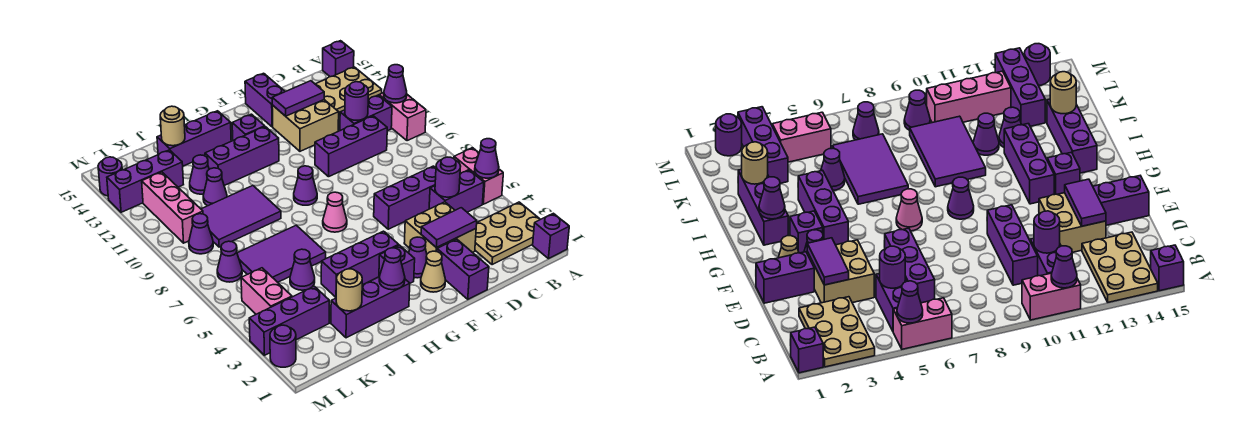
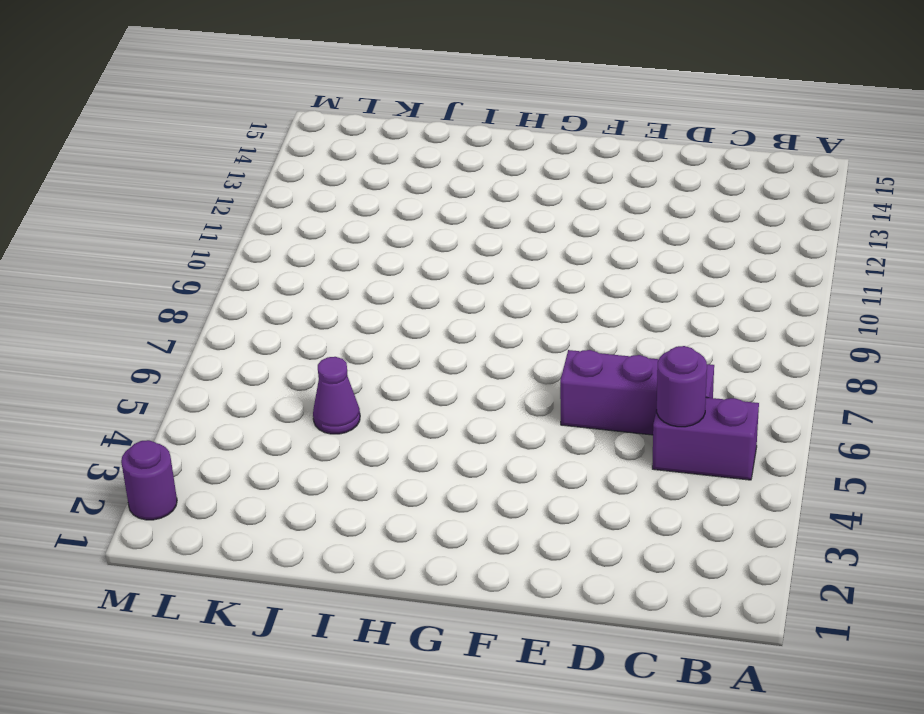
none -> purple 1x1 brick [533,213,569,259]
none -> tan 2x3 plate [475,202,540,265]
none -> pink 1x2 brick [454,148,503,204]
none -> pink 1x2 brick [379,93,426,141]

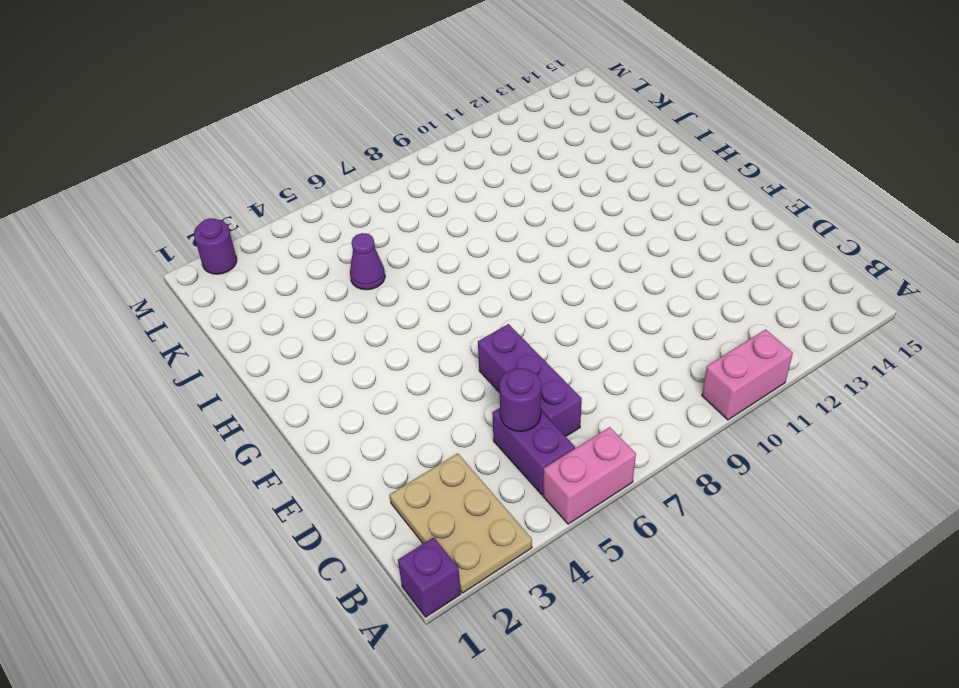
none -> tan 2x3 plate [315,67,382,115]
none -> purple 1x1 brick [323,41,354,77]
none -> purple 1x2 brick [340,95,392,131]
none -> purple 1x3 brick [315,116,387,177]

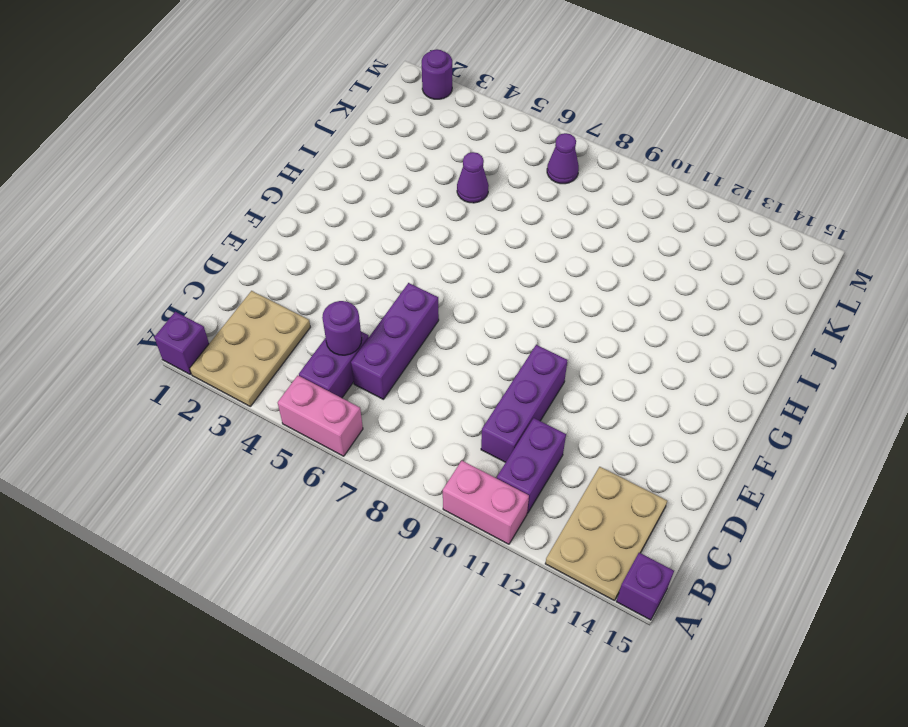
none -> tan 2x2 brick [404,202,476,254]
none -> tan 2x2 brick [272,100,339,151]
none -> purple 1x2 brick [437,239,489,299]
none -> purple 1x2 brick [245,73,285,127]

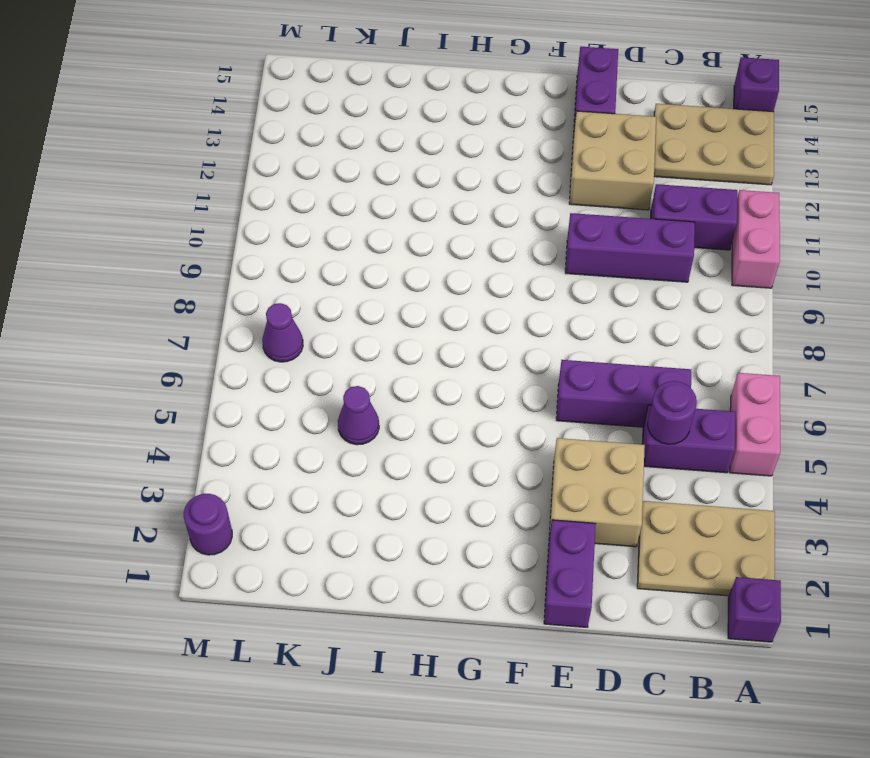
none -> tan 1x1 cone [421,251,446,292]
none -> purple 1x1 cone [409,237,427,278]
none -> purple 1x1 brick [379,245,415,283]
none -> purple 1x3 brick [321,231,398,297]

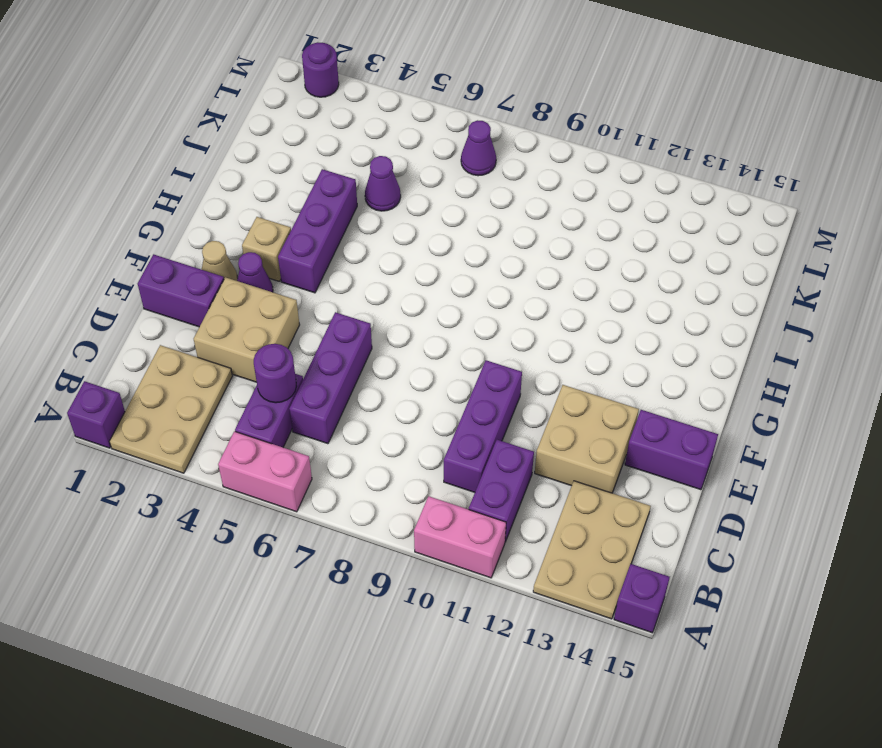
tan 1x1 brick [242,217,291,282] -> purple 1x1 brick [379,245,415,283]
none -> pink 1x1 cone [323,192,347,232]
none -> purple 1x1 cone [294,166,317,205]
none -> purple 1x3 brick [205,127,279,186]
none -> purple 1x1 brick [232,114,265,140]

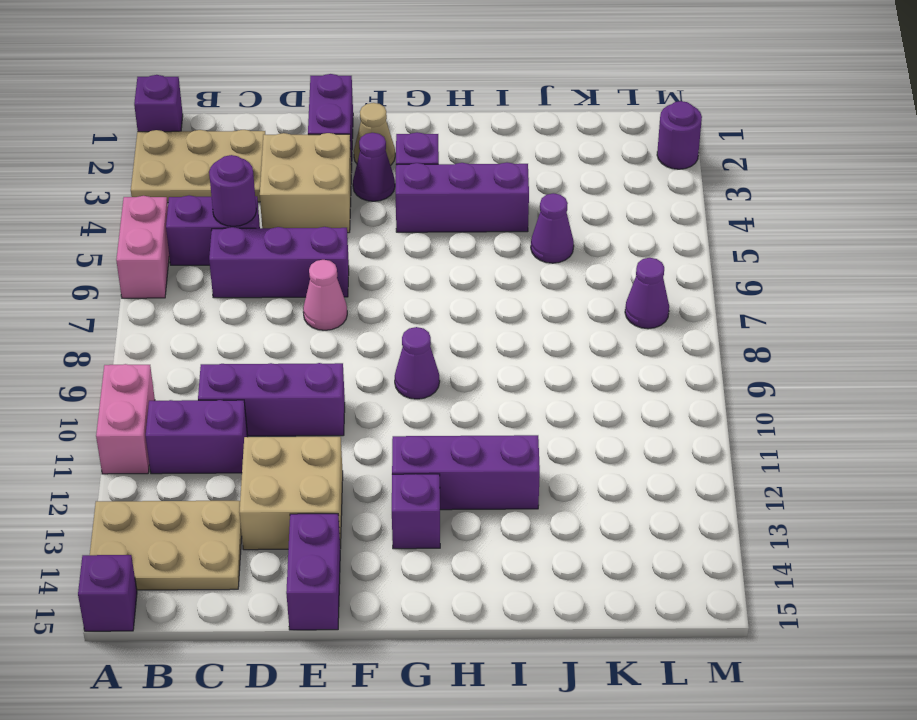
pink 1x1 cone [303,260,347,330] -> pink 1x1 cone moved to [323,192,347,232]
none -> purple 1x3 brick [331,277,410,338]
none -> purple 1x3 brick [157,111,231,166]
none -> purple 2x3 tile [237,225,326,282]
none -> purple 2x3 tile [201,186,281,247]

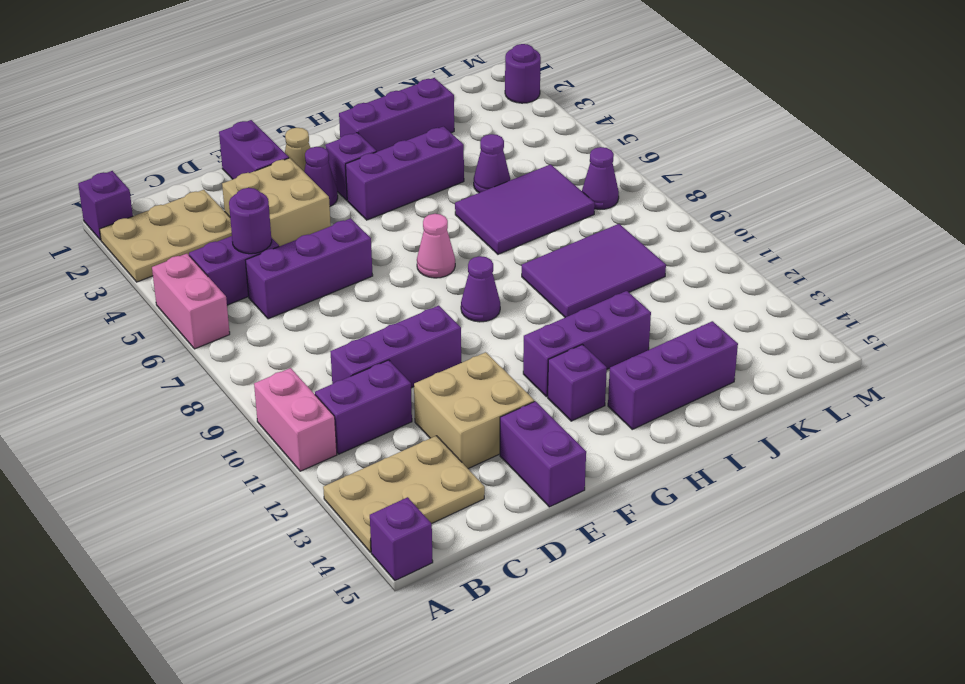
none -> purple 1x1 cone [203,168,227,206]
none -> purple 1x1 cone [190,155,209,194]
none -> purple 1x3 brick [249,286,329,355]
none -> purple 1x3 brick [107,150,184,212]

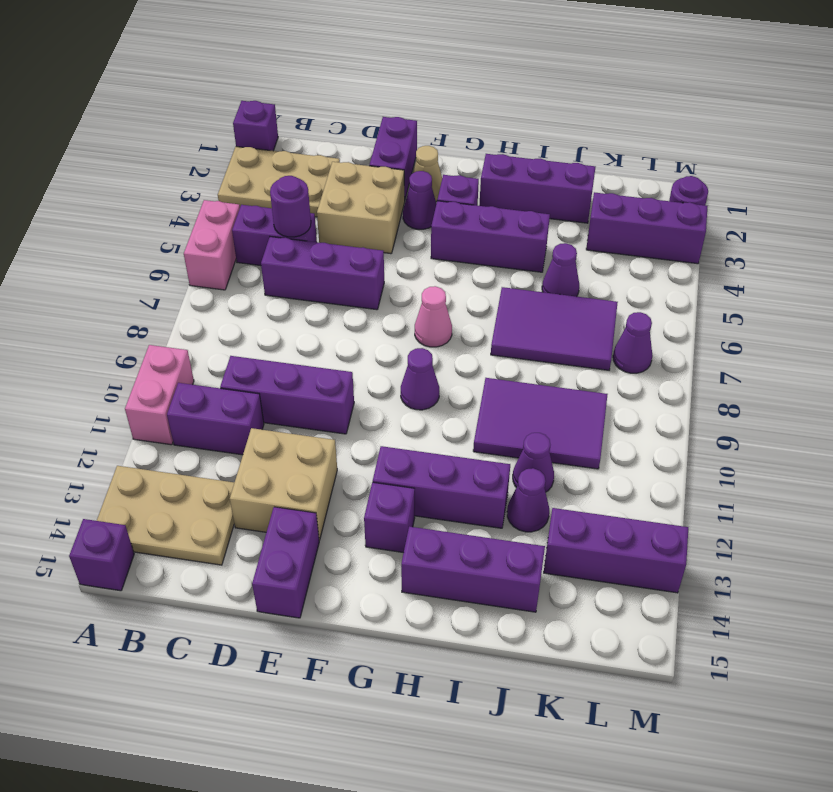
none -> pink 1x2 brick [241,268,292,314]
none -> purple 1x1 cone [189,214,213,254]
none -> pink 1x3 brick [142,172,203,243]
none -> purple 1x1 round brick [98,157,122,196]

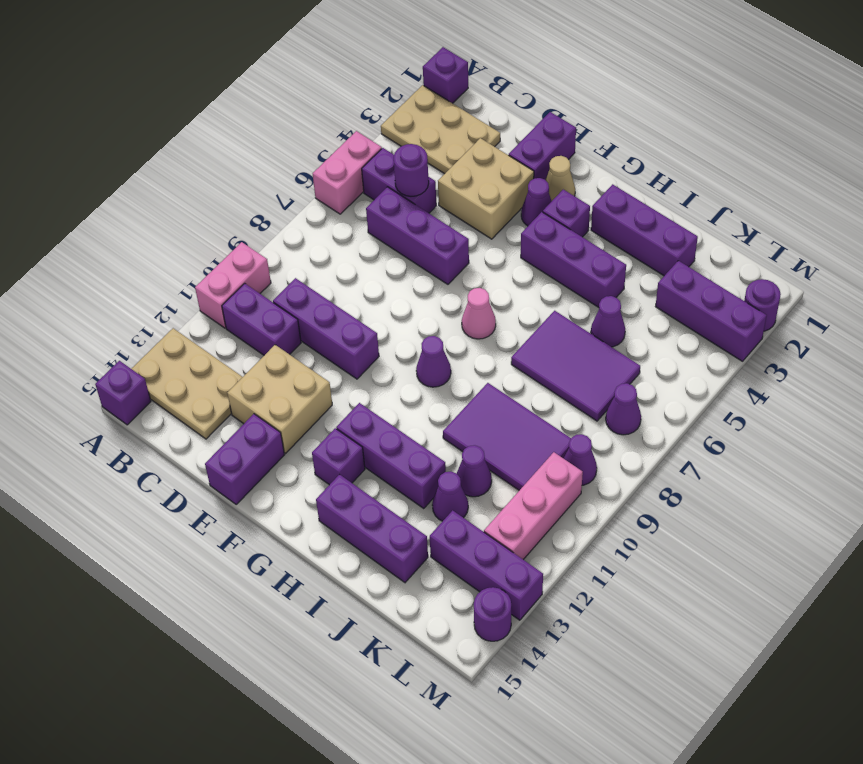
none -> pink 1x2 brick [241,268,292,314]
none -> purple 1x1 cone [475,139,499,178]
none -> purple 1x1 cone [384,65,407,103]
none -> purple 1x1 round brick [345,82,368,120]

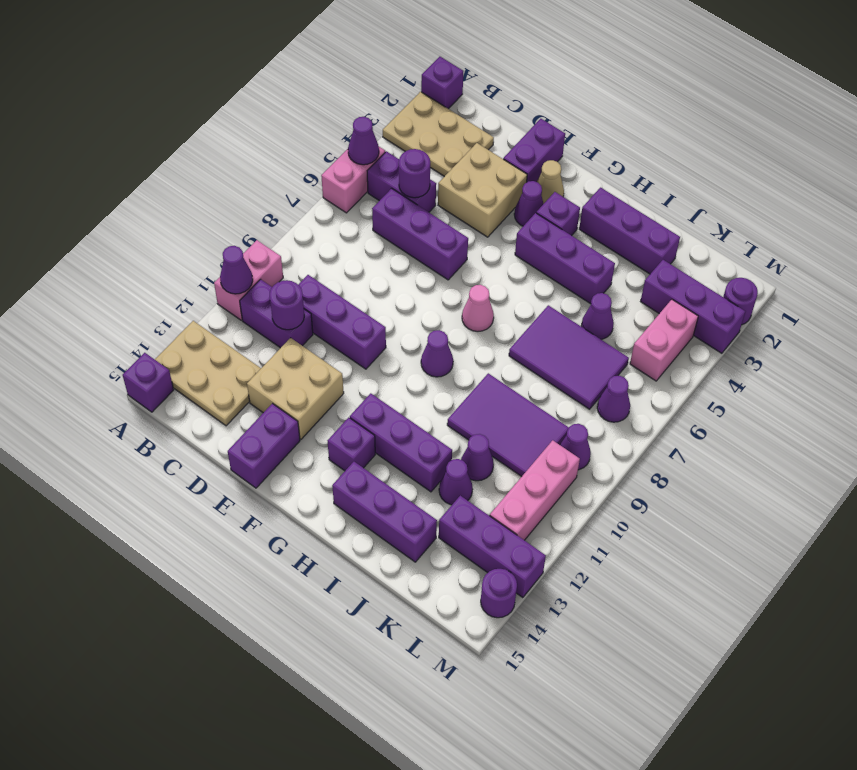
none -> purple 1x2 tile [421,208,477,248]
none -> purple 1x2 tile [272,81,324,116]
none -> purple 1x1 cone [379,248,405,290]
none -> tan 1x1 round brick [336,269,362,311]

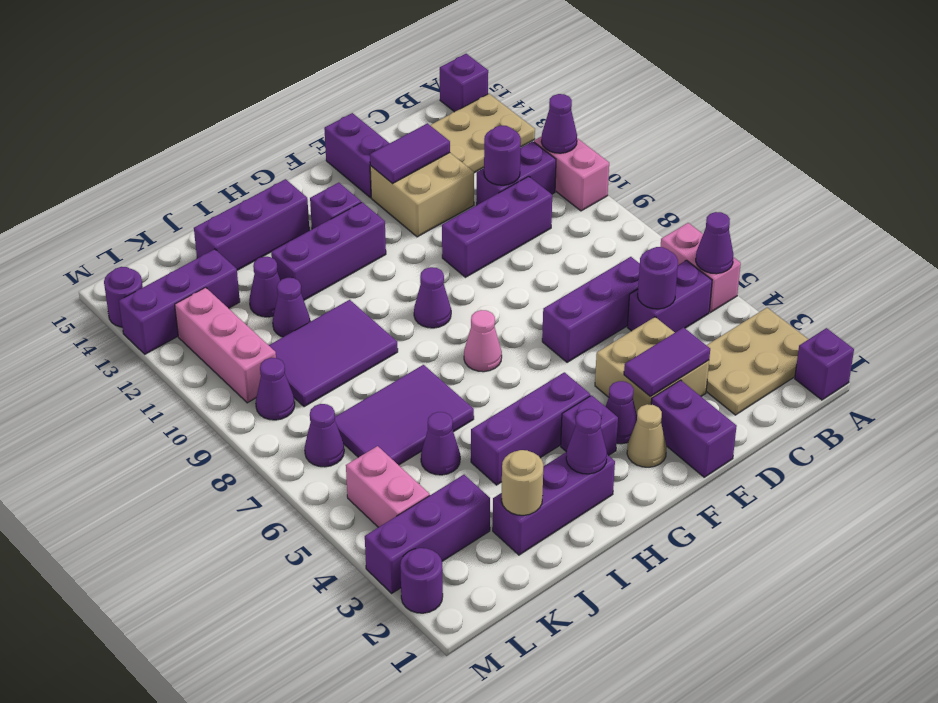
none -> tan 1x1 round brick [160,106,185,146]

